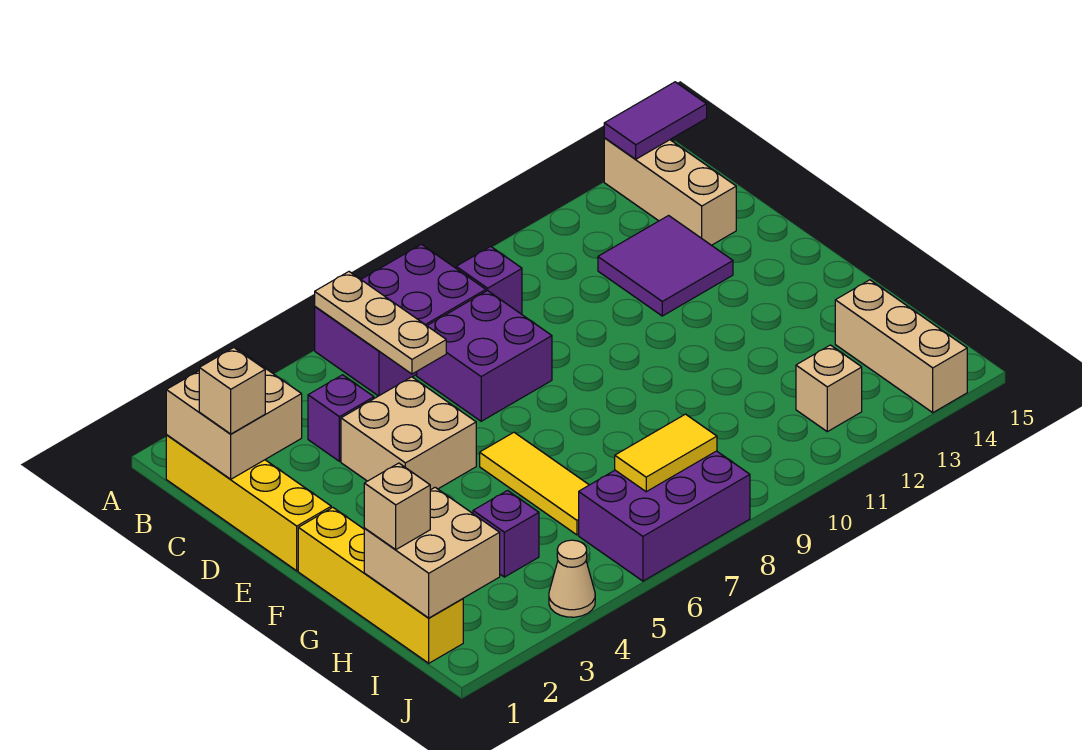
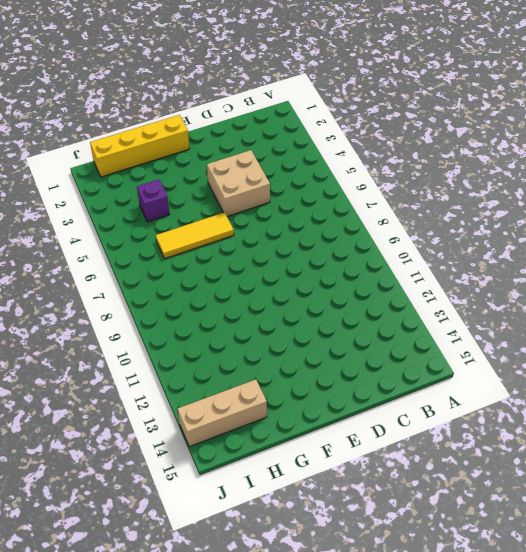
none -> purple 2x3 brick [315,244,486,396]
none -> tan 1x3 brick [604,138,736,245]
none -> yellow 1x4 brick [166,435,331,571]

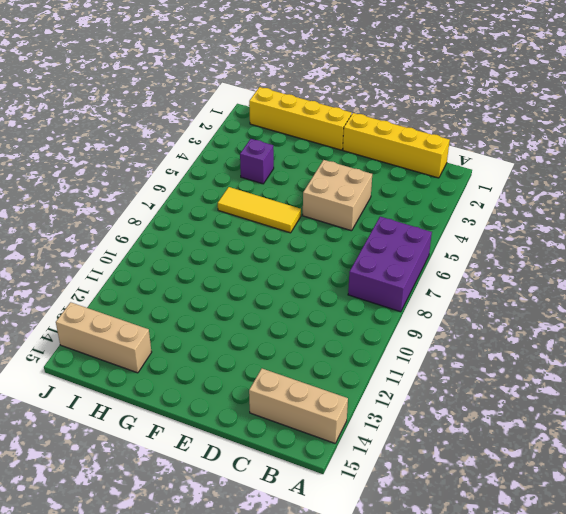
none -> purple 1x1 brick [456,246,522,314]
none -> purple 1x1 brick [308,375,374,461]
none -> purple 2x2 brick [417,291,552,421]

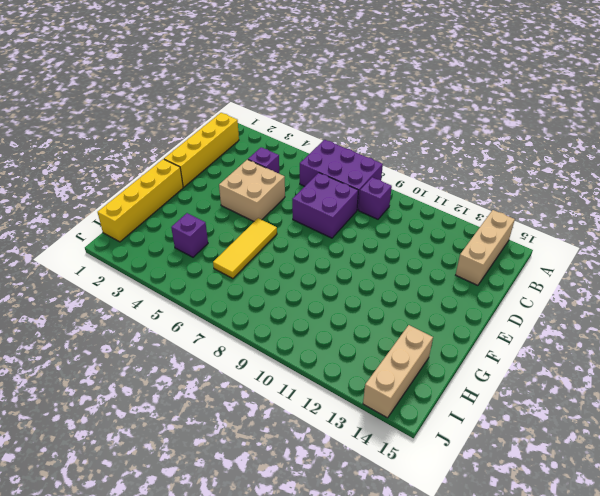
none -> purple 2x2 tile [598,216,733,316]
none -> purple 2x3 brick [579,451,750,581]
none -> tan 1x1 brick [796,345,862,432]

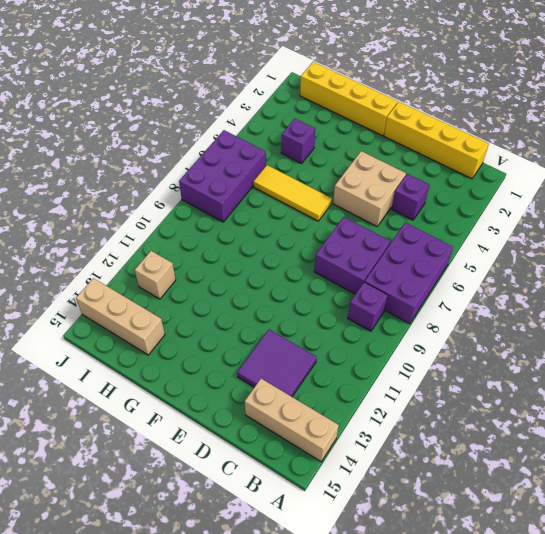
none -> tan 1x1 cone [549,540,595,617]
none -> tan 1x3 plate [315,272,446,374]
none -> purple 1x2 tile [604,82,707,159]

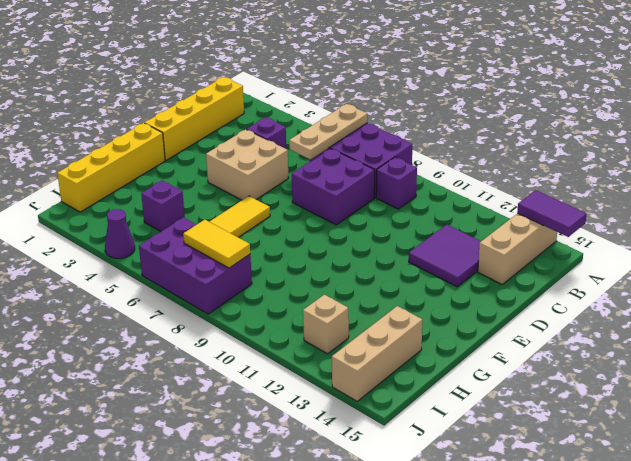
purple 1x1 cone [105,209,135,258] -> tan 1x1 cone [549,540,595,617]
none -> tan 2x2 brick [166,349,302,479]
none -> tan 2x2 brick [364,487,500,618]
none -> tan 1x1 brick [199,348,265,434]

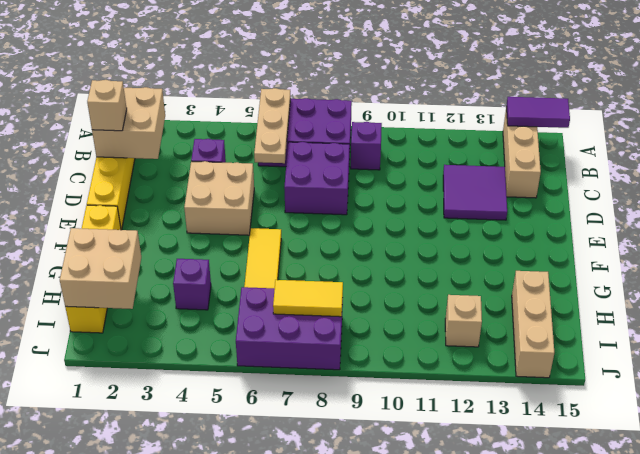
none -> tan 1x1 cone [549,540,595,617]
none -> tan 1x1 brick [364,463,430,550]

